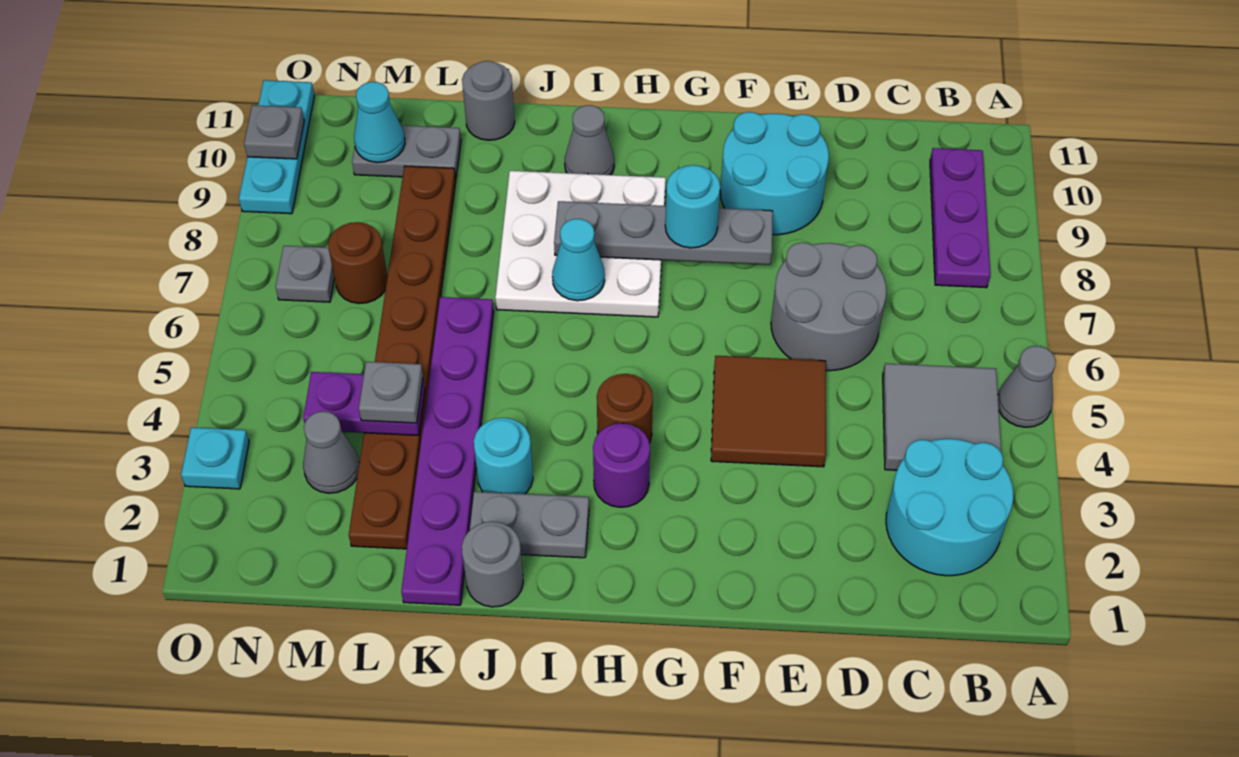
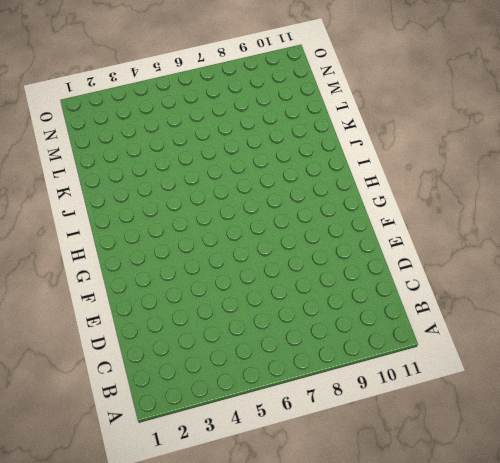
none -> grey 1x1 cone [998,346,1056,427]
none -> cyan 2x2 round brick [886,439,1013,576]
none -> grey 2x2 tile [883,363,1001,470]
none -> purple 1x3 plate [930,148,990,288]

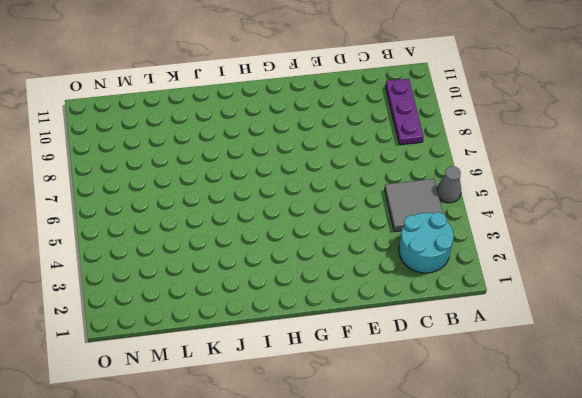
none -> grey 2x2 round brick [771,243,886,371]
none -> brown 2x2 tile [711,356,826,467]
none -> cyan 2x2 round brick [720,112,829,235]
none -> purple 1x1 round brick [593,423,650,507]

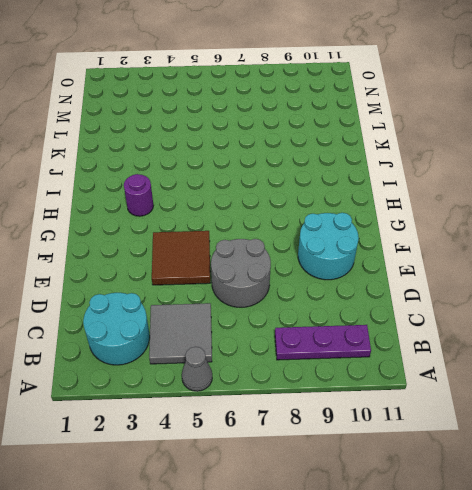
none -> brown 1x1 round brick [597,374,653,443]
none -> white 3x3 plate [495,171,666,317]
none -> grey 1x2 plate [469,492,589,558]
none -> grey 1x1 cone [565,105,614,175]

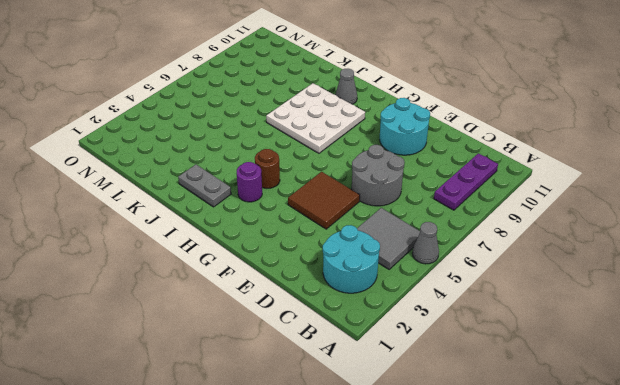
none -> grey 1x1 round brick [462,522,523,607]
none -> cyan 1x1 round brick [474,418,533,494]
none -> purple 1x6 plate [401,297,494,605]
none -> grey 1x1 round brick [462,61,515,140]

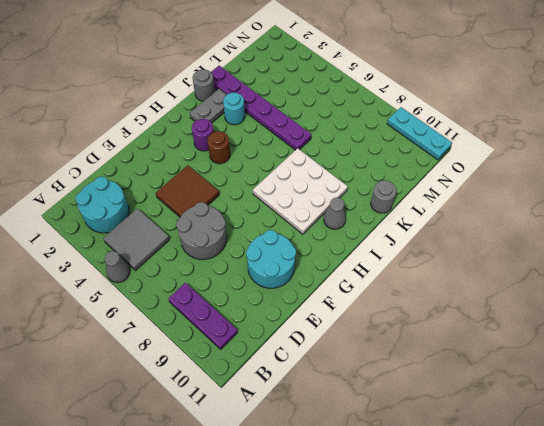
none -> brown 1x8 plate [349,166,456,549]
none -> grey 1x2 plate [352,125,461,179]
none -> grey 1x1 cone [303,411,359,493]
none -> brown 1x1 round brick [328,222,388,303]

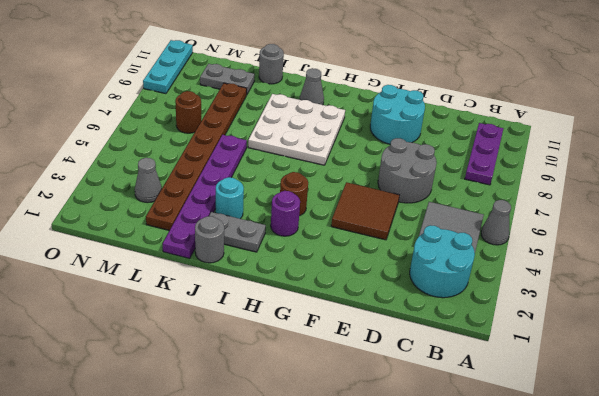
none -> grey 1x1 plate [276,246,334,302]
none -> cyan 1x1 plate [181,427,249,489]
none -> grey 1x4 plate [554,201,773,265]
none -> cyan 1x1 cone [552,219,605,301]

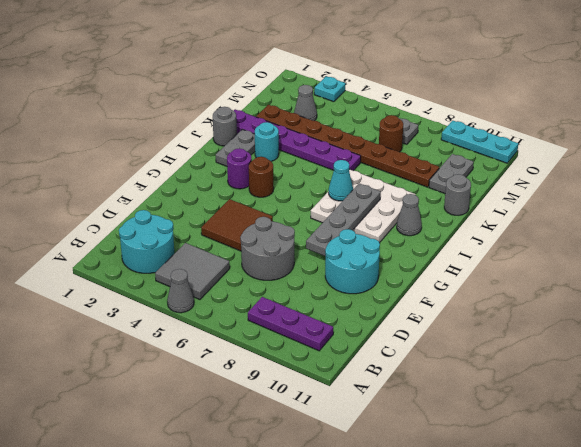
none -> purple 1x2 plate [303,372,425,435]
none -> cyan 1x1 cone [354,82,405,162]
none -> grey 1x1 plate [244,105,304,159]
none -> cyan 1x1 round brick [665,165,720,248]

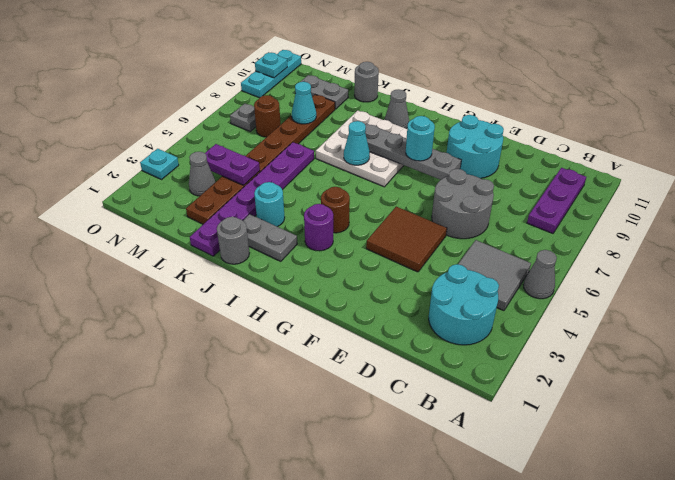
cyan 1x1 cone [292,82,316,124] -> cyan 1x1 cone moved to [354,82,405,162]
cyan 1x1 plate [255,52,287,78] -> grey 1x1 plate [244,105,304,159]
none -> grey 1x1 plate [359,362,423,423]

